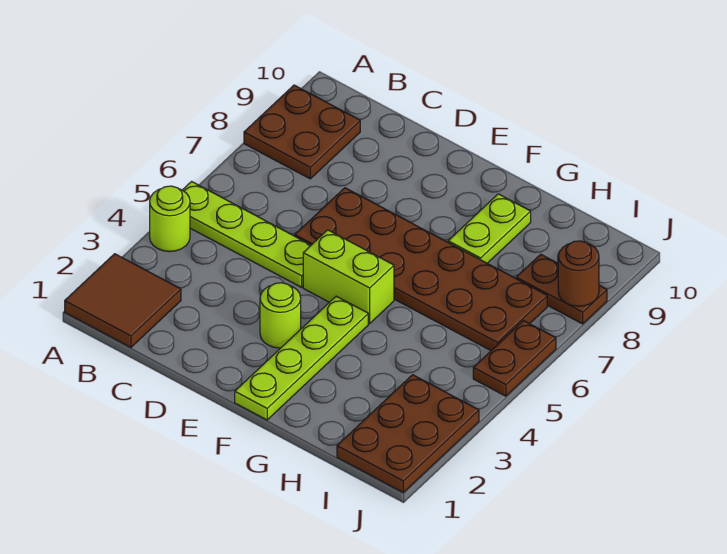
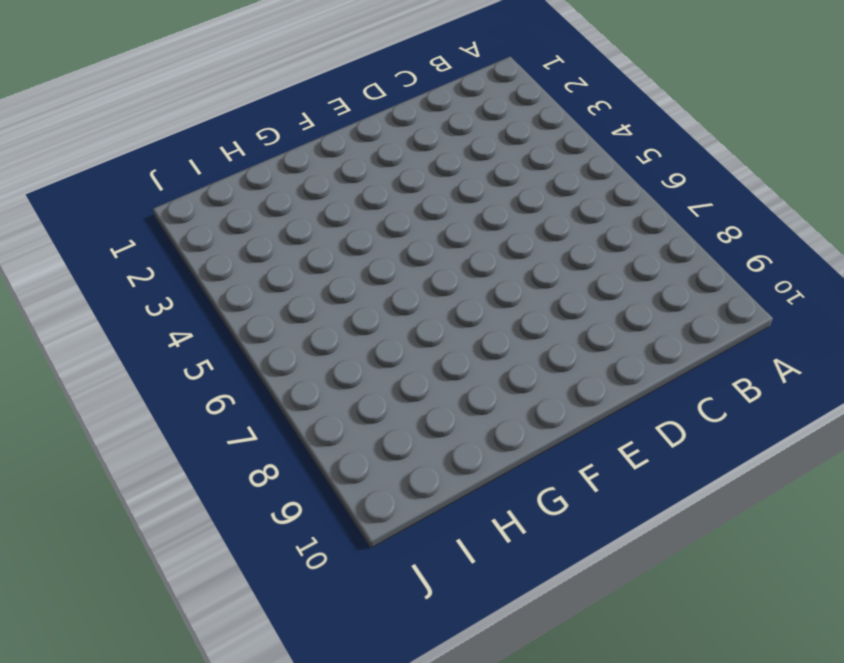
none -> brown 2x2 tile [65,254,181,347]
none -> lime 1x1 round brick [150,186,190,252]
none -> lime 1x4 plate [183,182,311,287]

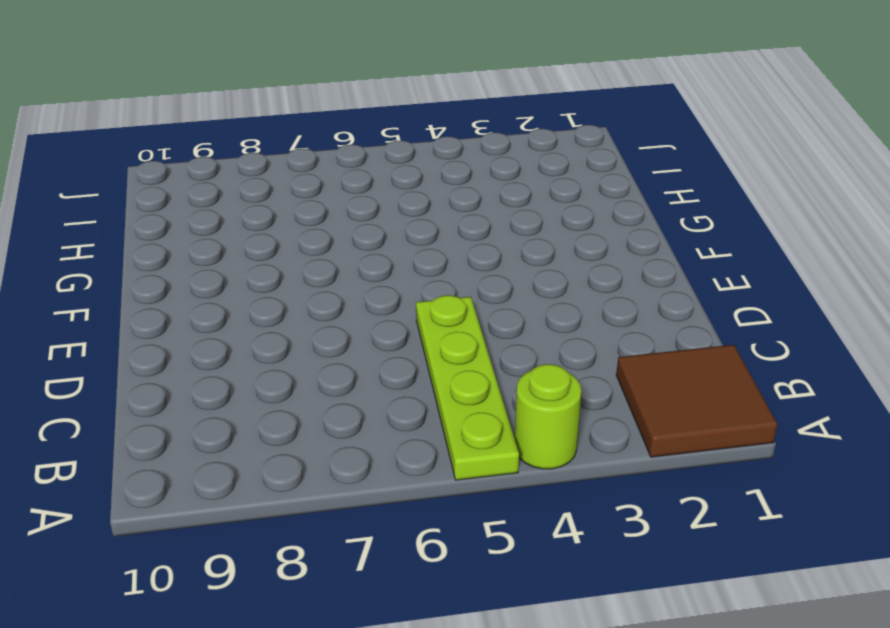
none -> brown 2x2 plate [244,85,360,179]
none -> brown 2x6 plate [295,188,547,350]
none -> lime 1x1 round brick [260,283,301,348]

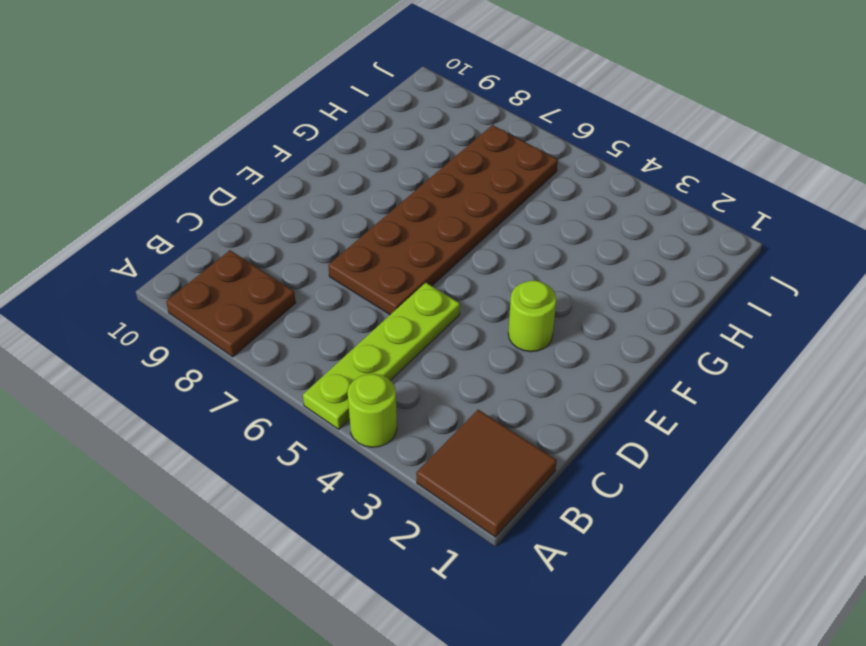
none -> lime 1x2 brick [303,230,394,324]
none -> lime 1x4 plate [235,296,368,420]
none -> lime 1x2 plate [448,194,531,263]

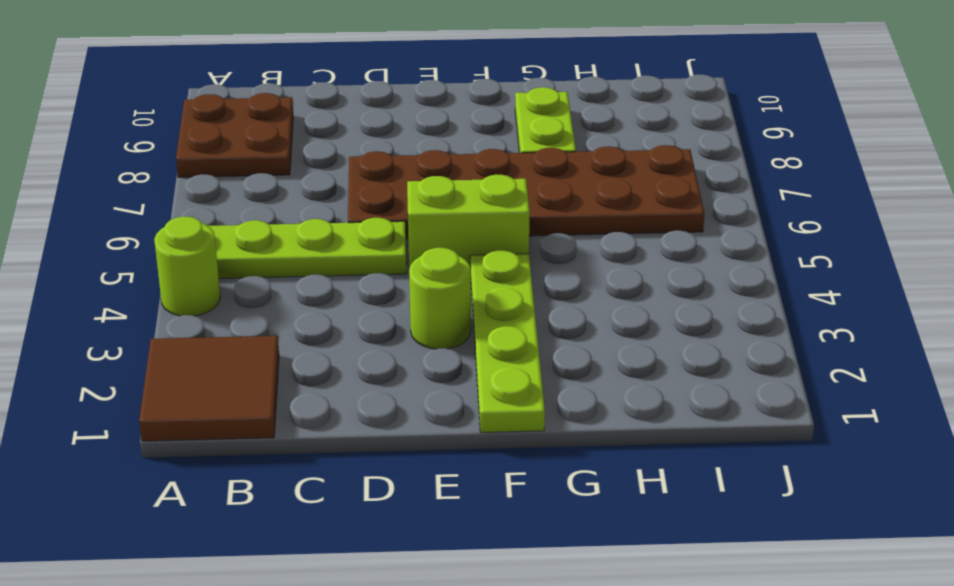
none -> brown 2x3 plate [337,375,479,492]
none -> brown 1x2 plate [516,254,607,324]
none -> brown 1x2 plate [473,321,556,396]

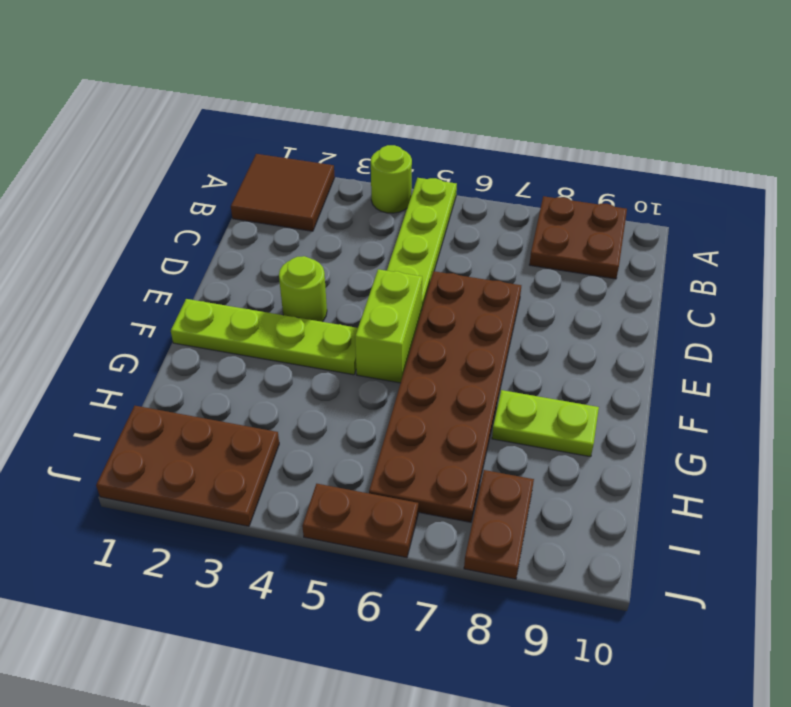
none -> brown 1x1 round brick [558,241,599,306]

